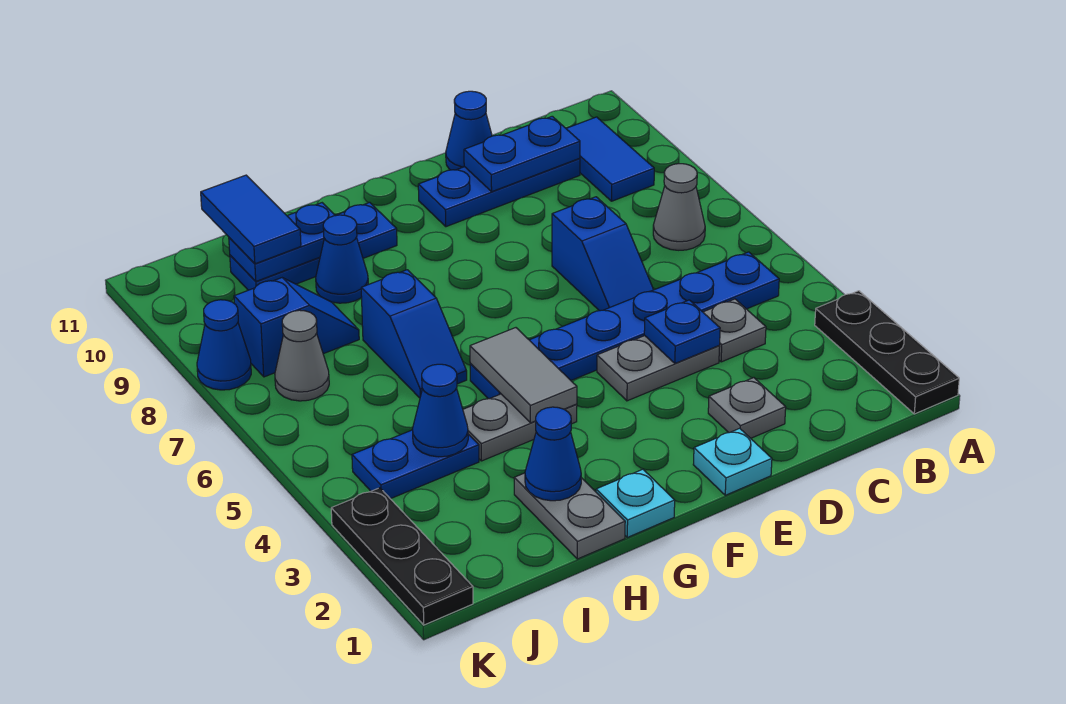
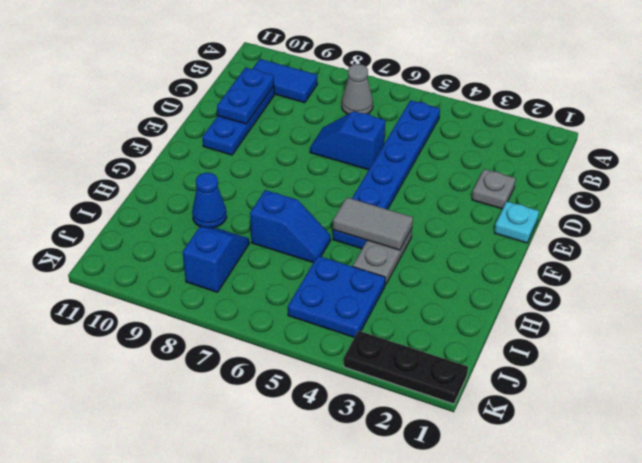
blue 1x2 slope [310,111,385,170] -> blue 1x2 slope turned to [552,197,654,311]
blue 2x2 plate [288,256,385,338] -> blue 1x2 plate [352,430,479,499]
none -> black 1x3 plate [815,291,959,414]
none -> grey 1x1 plate [703,299,766,362]
none -> grey 1x2 plate [597,336,720,401]

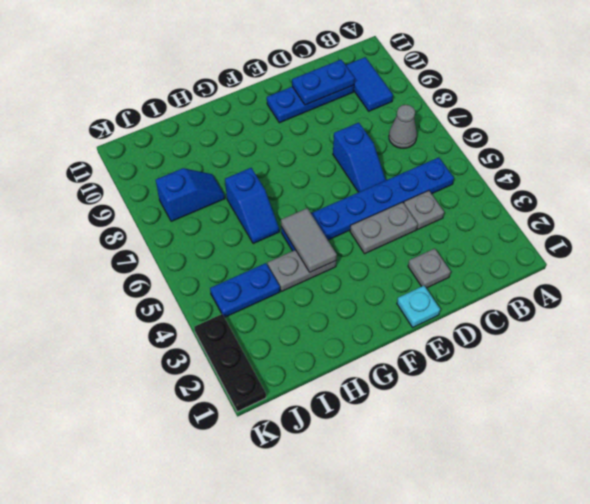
none -> black 1x3 plate [815,291,959,414]
none -> blue 1x1 cone [446,91,492,170]
none -> cyan 1x1 plate [596,469,675,537]

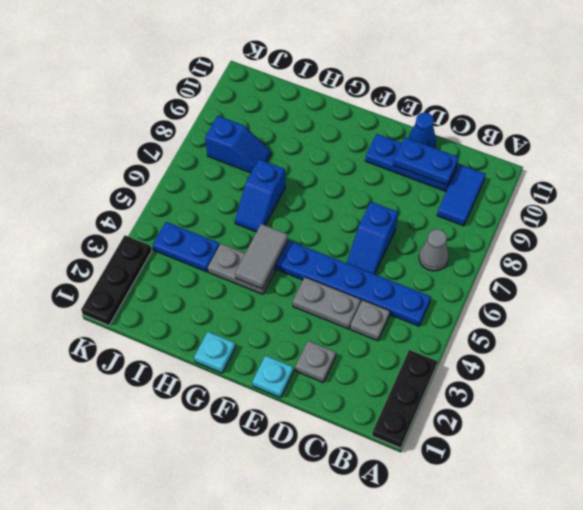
none -> blue 1x3 plate [230,202,397,290]
none -> grey 1x2 plate [514,473,625,559]
none -> blue 1x1 cone [316,215,368,303]

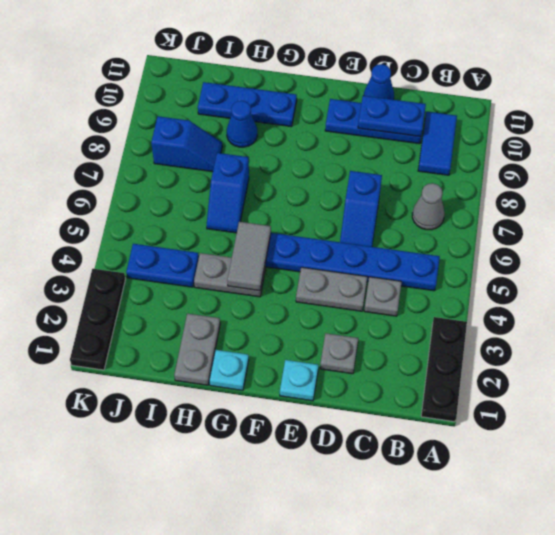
none -> grey 1x1 cone [275,310,329,401]
none -> blue 1x1 cone [197,300,251,390]
none -> blue 1x1 plate [644,300,720,363]

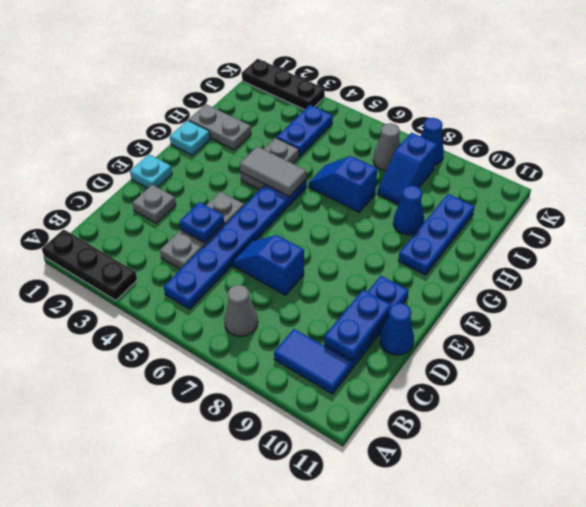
none -> blue 1x1 cone [525,407,581,501]
none -> blue 1x2 plate [229,203,335,281]
none -> blue 1x1 cone [412,364,468,457]

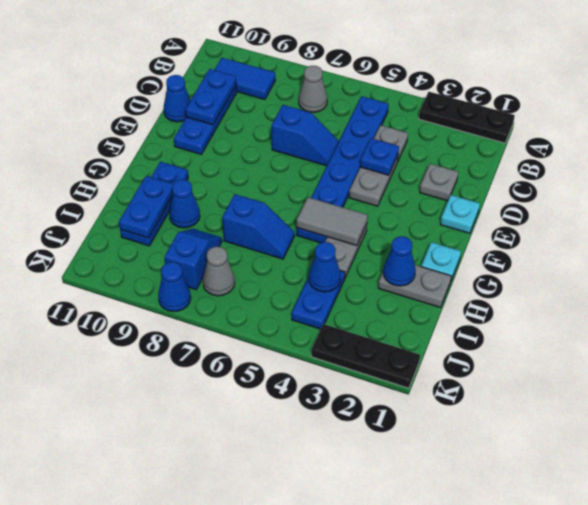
none -> blue 1x2 tile [201,175,301,264]

